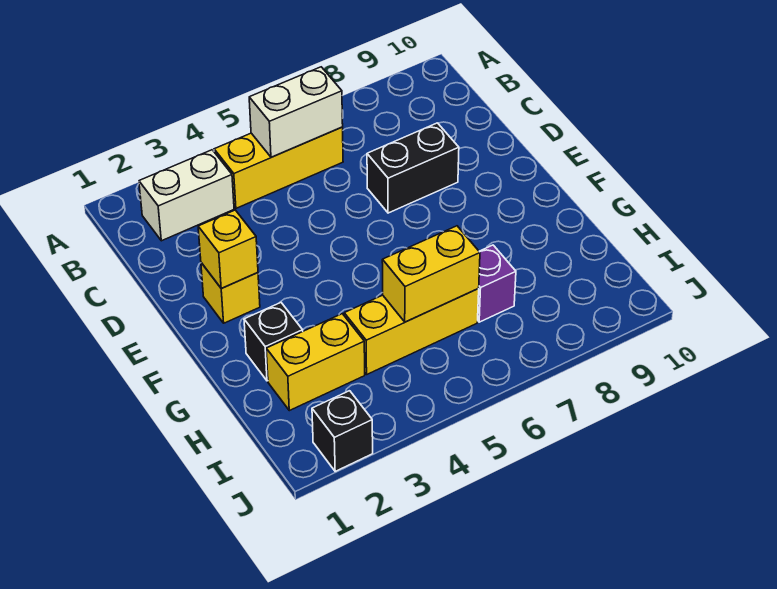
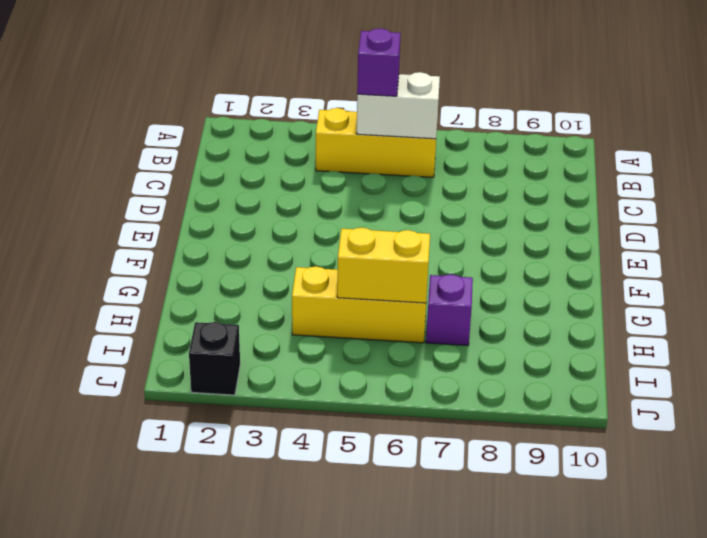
purple 1x1 brick [357,28,401,96] -> none
none -> white 1x2 brick [139,150,234,241]
none -> black 1x2 brick [367,123,459,213]
none -> yellow 1x1 brick [201,263,260,323]

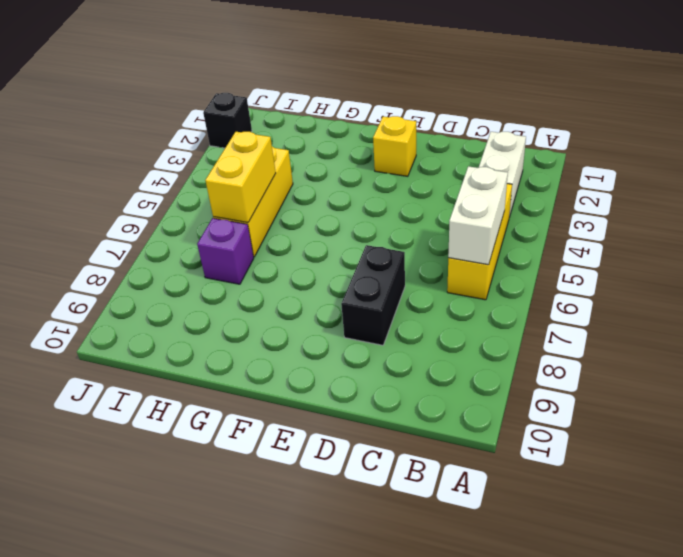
none -> black 1x1 brick [244,303,303,381]
none -> yellow 1x2 brick [266,314,365,411]
none -> yellow 1x1 brick [198,210,258,288]

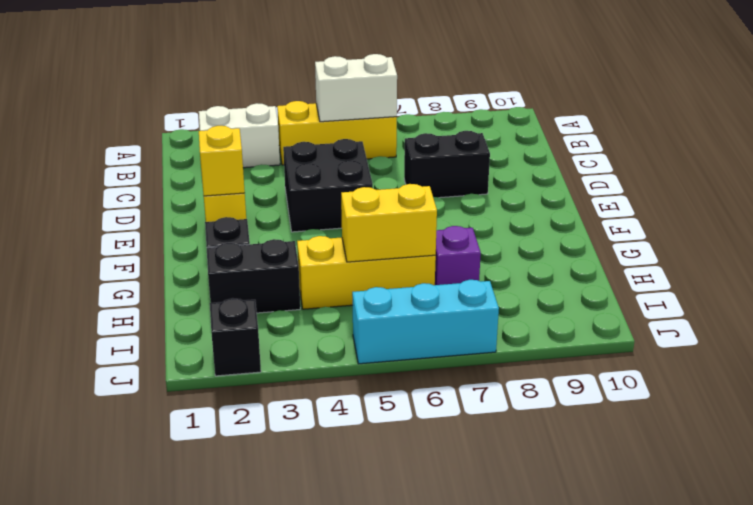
black 2x2 brick [283,139,373,232] -> none
black 1x2 brick [207,239,300,313] -> yellow 1x2 brick [266,314,365,411]
cyan 1x3 brick [352,280,499,364] -> none

